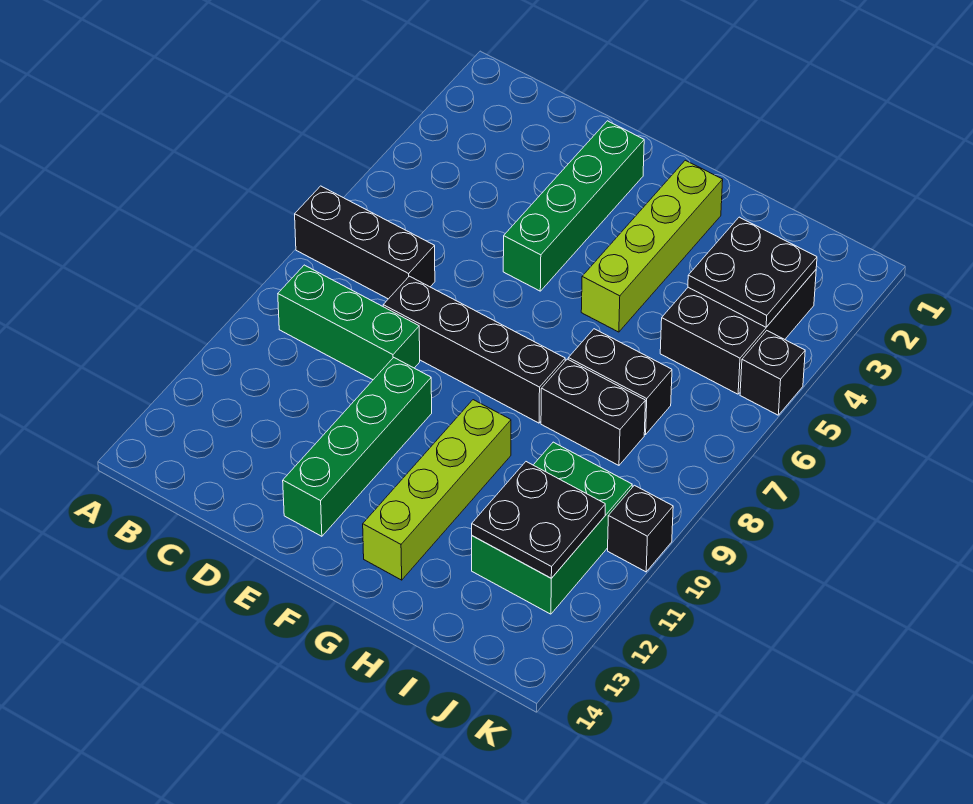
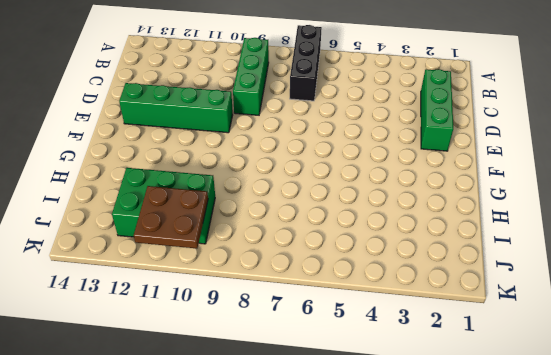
green 1x3 brick [421,69,453,151] -> green 1x4 brick [503,121,644,291]
brown 2x2 plate [134,186,208,248] -> black 2x2 plate [472,462,605,578]
none -> black 1x4 brick [383,276,565,423]
none -> lime 1x4 brick [581,160,723,332]
none -> lime 1x4 brick [363,400,511,580]

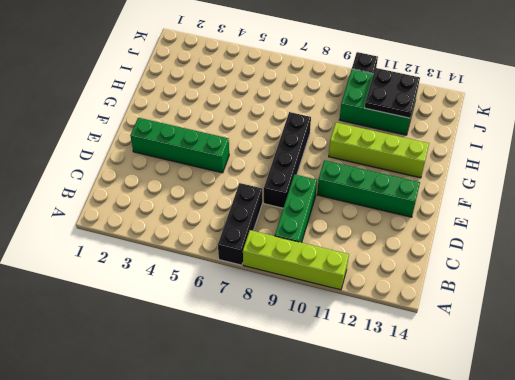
lime 1x4 brick [243,230,349,290] -> lime 1x4 brick moved to [581,160,723,332]
none -> black 1x2 brick [568,329,672,435]
none -> black 1x2 brick [541,359,645,465]
none -> black 2x3 brick [660,270,816,394]

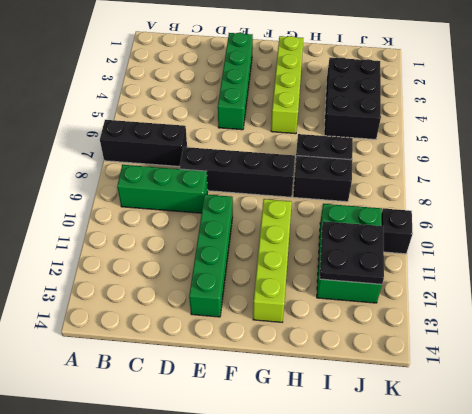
none -> black 1x1 brick [740,331,805,415]
none -> black 2x2 plate [688,217,817,327]

